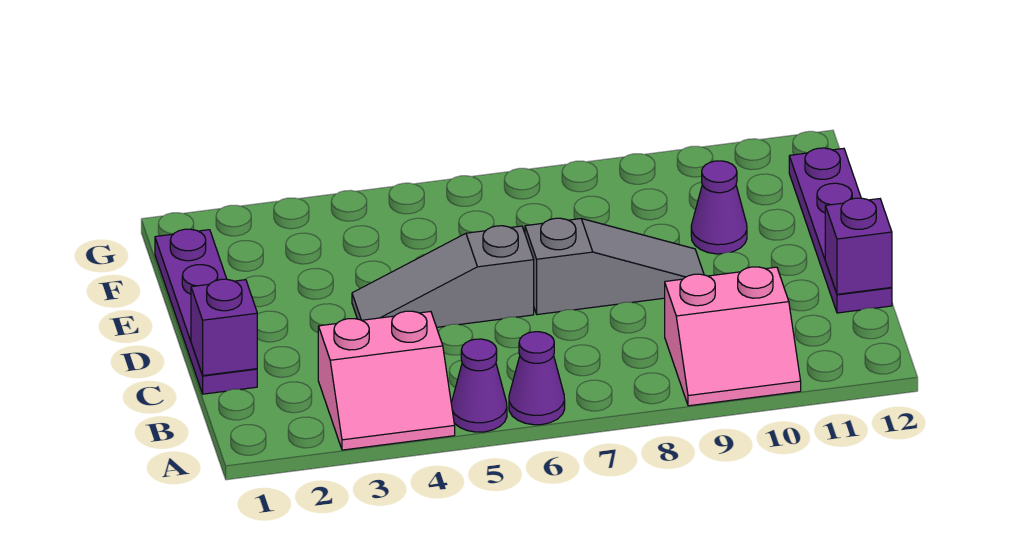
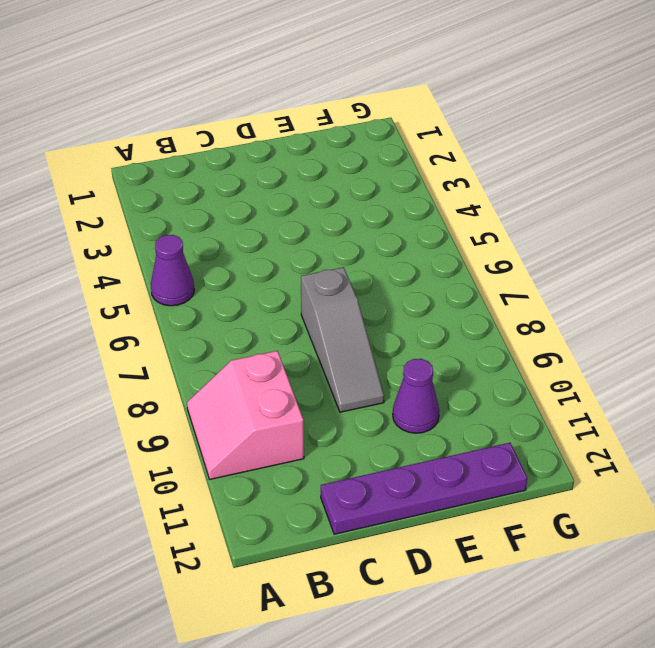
none -> pink 2x2 slope [318,311,455,450]
none -> purple 1x1 cone [509,332,565,425]

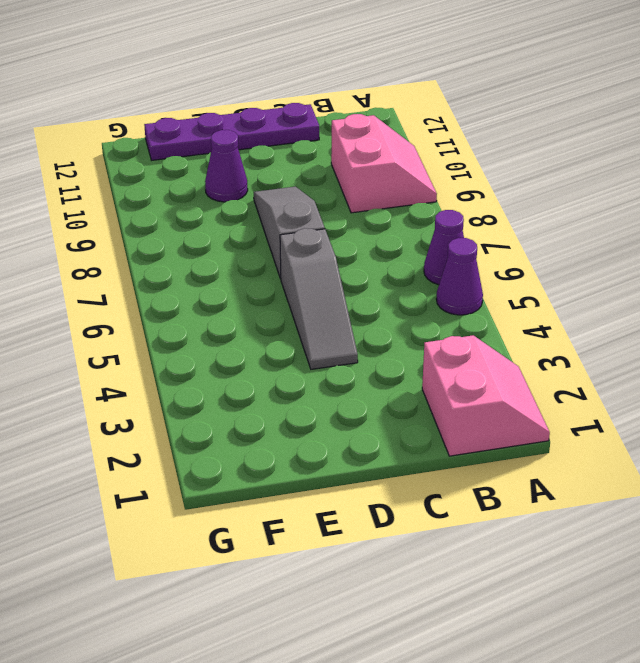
pink 2x2 slope [422,335,550,456] -> pink 2x2 slope moved to [318,311,455,450]
none -> purple 1x4 plate [155,229,257,394]
none -> purple 1x1 brick [191,279,257,375]

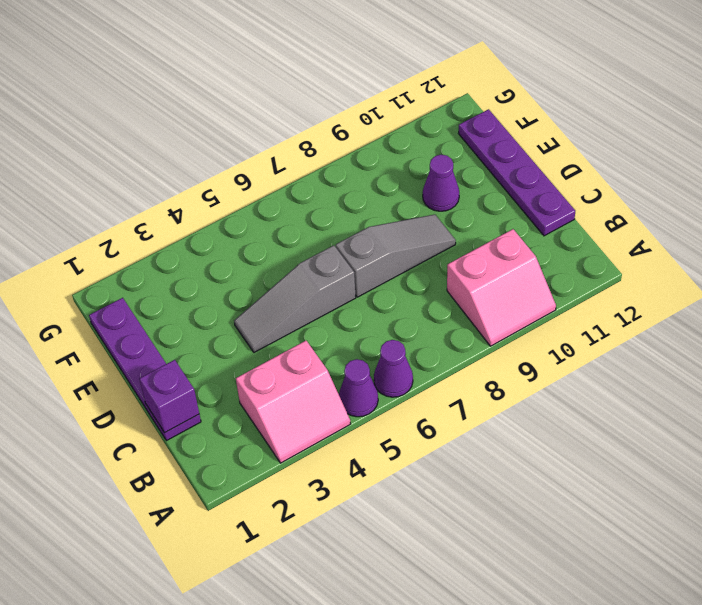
none -> purple 1x1 brick [825,198,892,294]

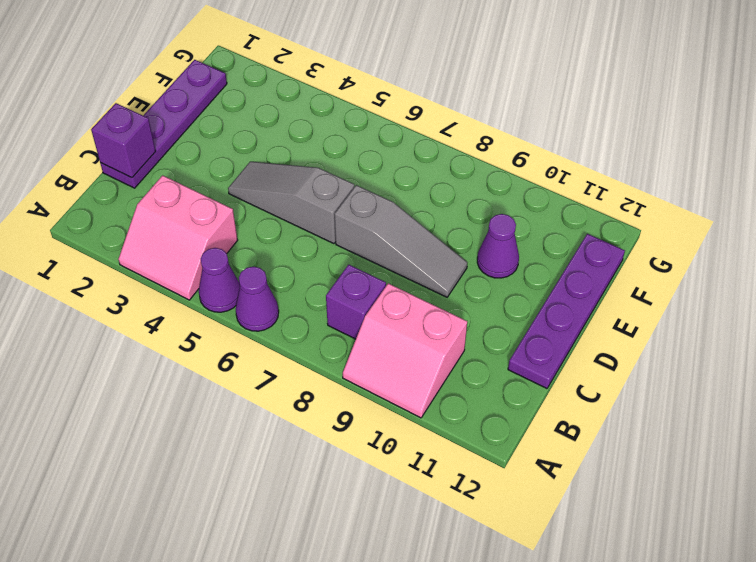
purple 1x1 brick [326,265,386,339] -> purple 1x1 brick moved to [825,198,892,294]

